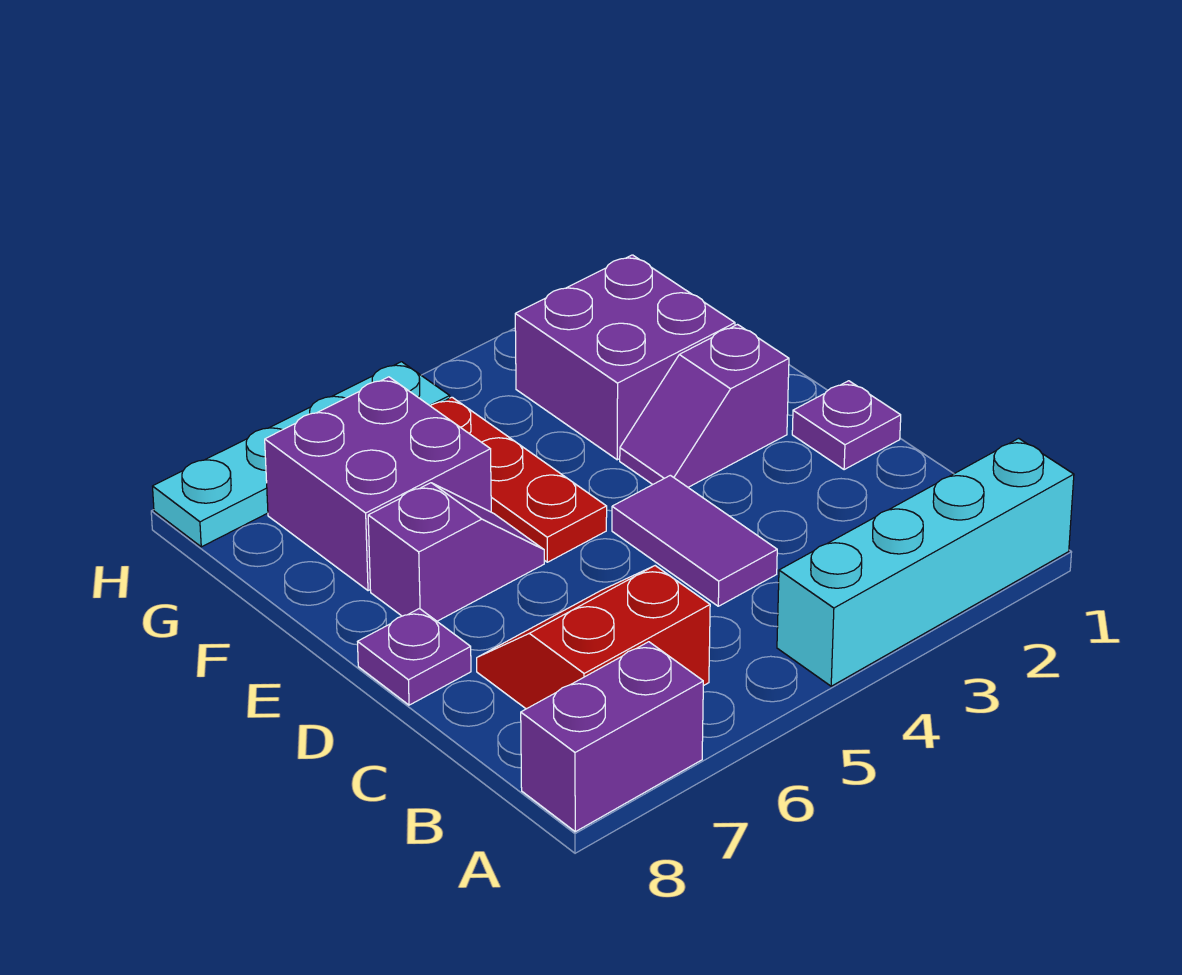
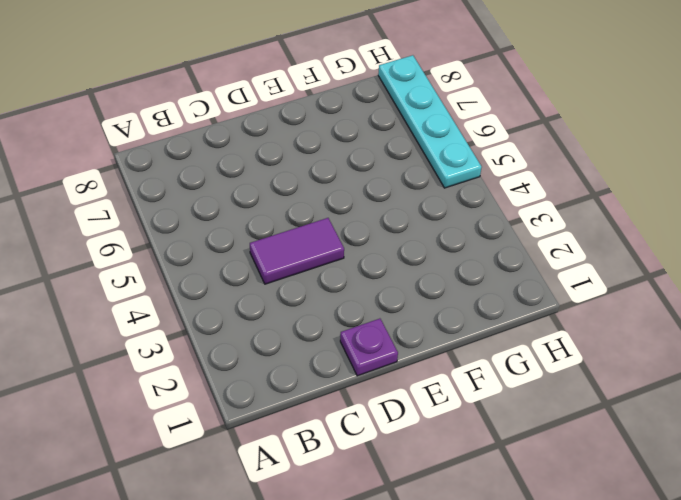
none -> cyan 1x4 brick [777,438,1074,686]
none -> purple 1x2 brick [521,642,703,832]
none -> red 2x2 slope [477,566,710,709]

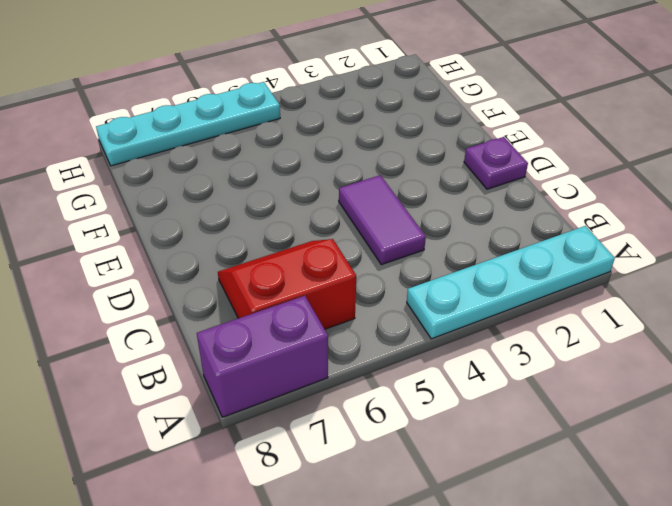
cyan 1x4 plate [407,226,615,339] -> cyan 1x4 brick [777,438,1074,686]
none -> purple 1x1 plate [358,609,471,705]
none -> purple 1x2 slope [620,325,789,487]
none -> red 1x3 plate [430,397,607,562]

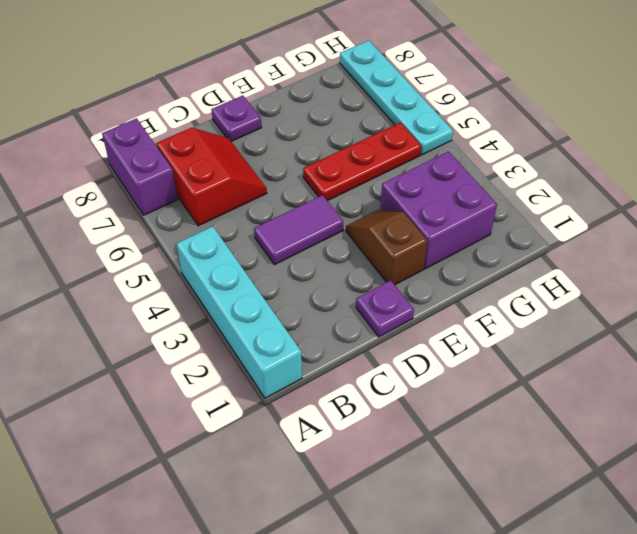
brown 1x2 slope [346,210,428,285] -> purple 1x2 slope [620,325,789,487]
none -> purple 1x2 slope [368,483,544,621]
none -> purple 2x2 brick [265,377,491,591]

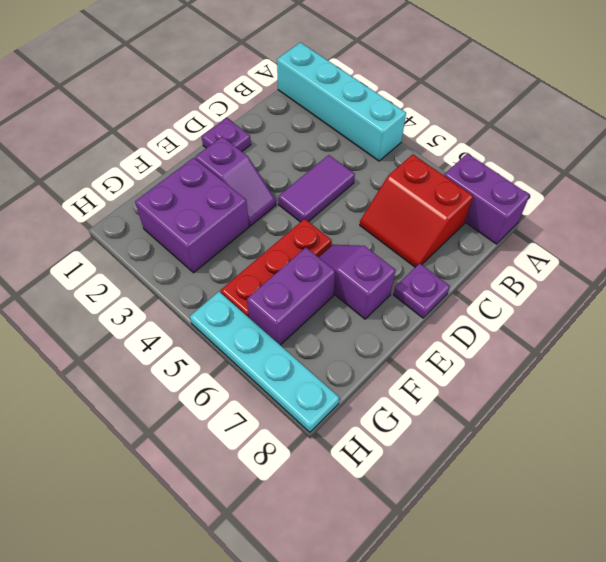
purple 1x2 brick [247,248,335,345] -> purple 2x2 brick [265,377,491,591]

